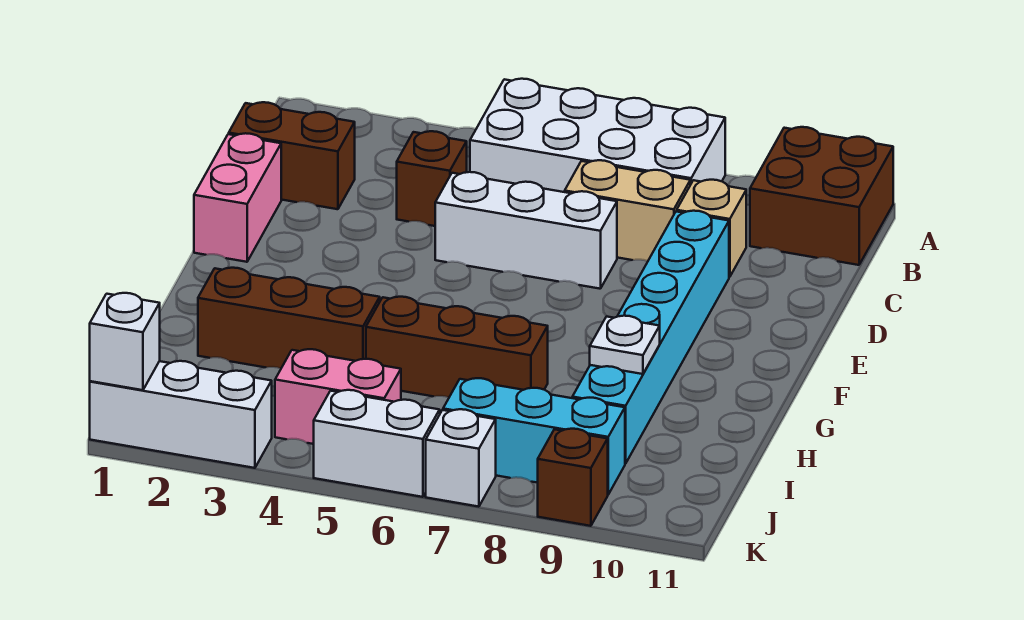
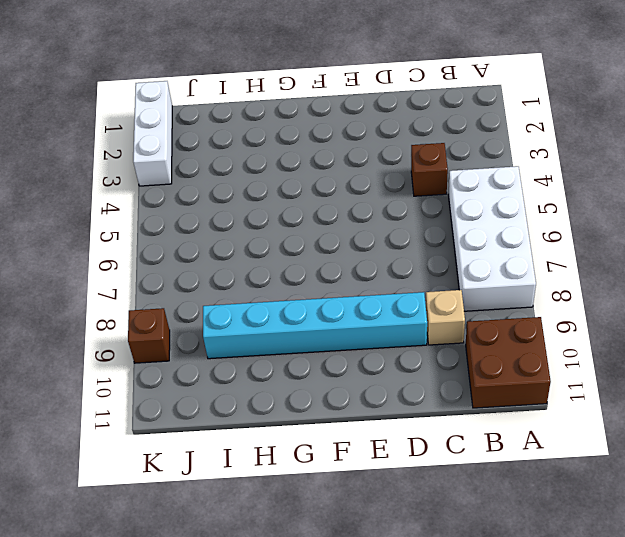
none -> brown 1x2 brick [229,102,355,209]
none -> tan 1x2 brick [565,160,690,261]
none -> pink 1x2 brick [194,133,281,262]

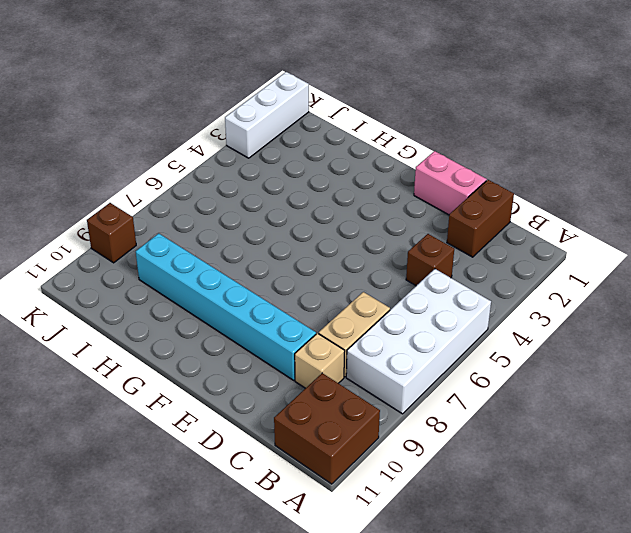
none -> white 1x3 brick [435,172,617,289]
none -> brown 1x3 brick [198,268,380,368]
none -> brown 1x3 brick [366,297,548,397]

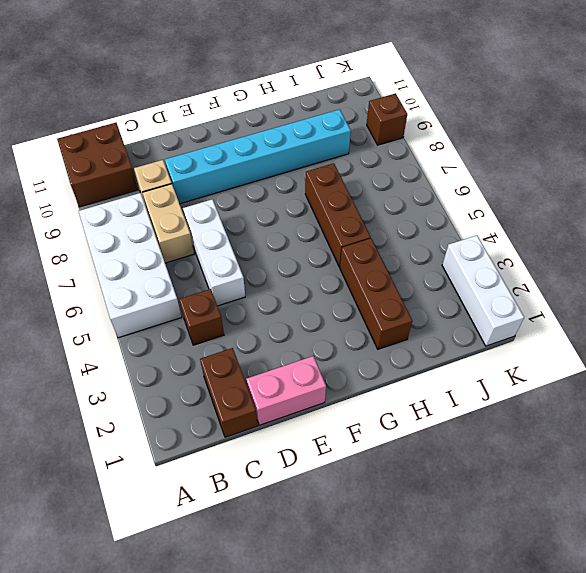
none -> pink 1x2 brick [275,349,401,444]
none -> cyan 1x3 brick [443,378,625,494]
none -> white 1x2 brick [314,390,440,497]

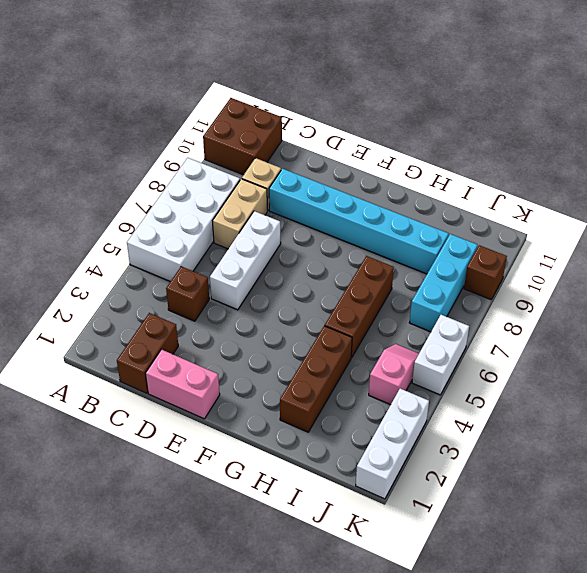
pink 1x2 slope [369,344,419,405] -> pink 1x2 brick [275,349,401,444]
none -> white 1x1 brick [426,409,496,507]
none -> white 1x1 plate [590,316,660,374]
none -> white 1x1 brick [90,293,160,390]

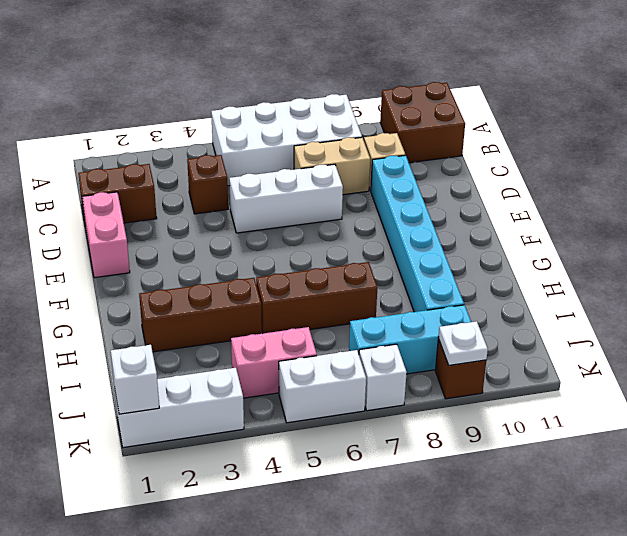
white 1x1 plate [438,321,488,365] -> white 1x1 plate moved to [590,316,660,374]

